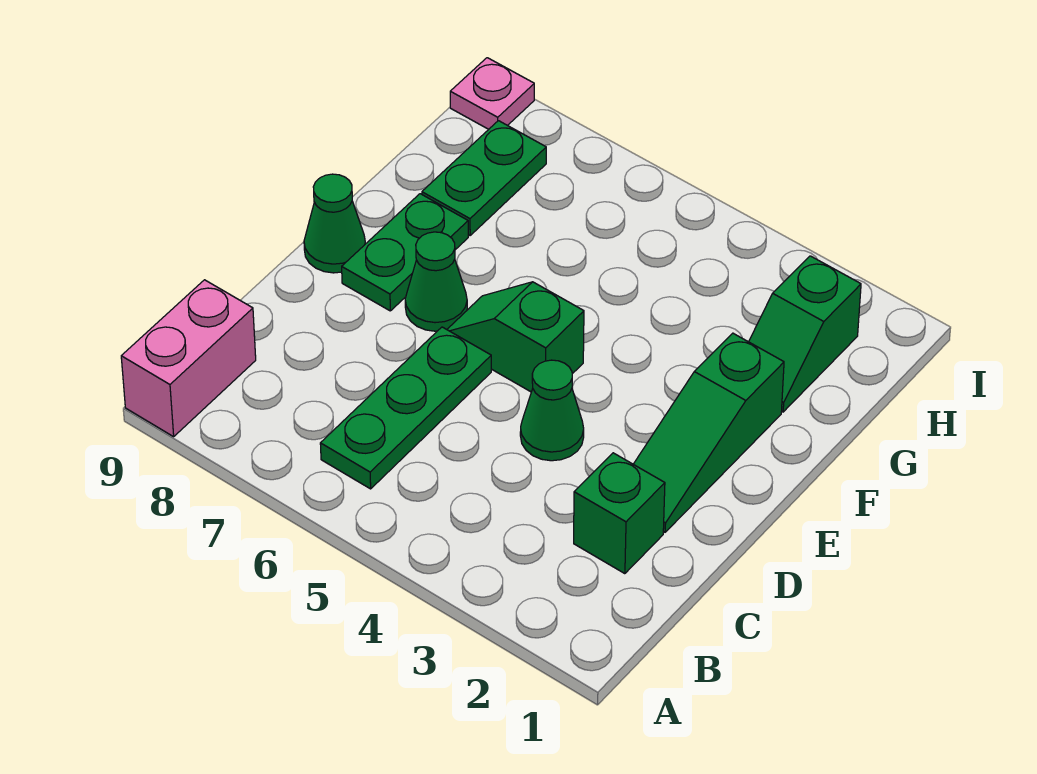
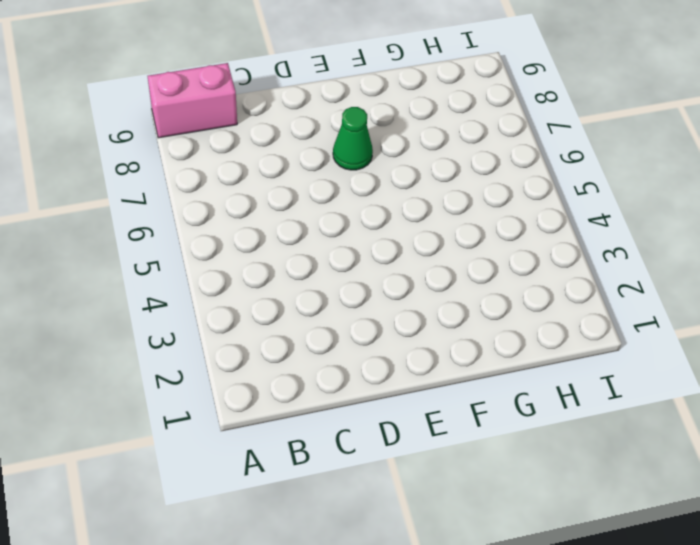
none -> green 1x3 plate [320,327,491,489]
none -> green 1x1 brick [574,453,665,574]
none -> green 1x3 slope [633,333,784,532]

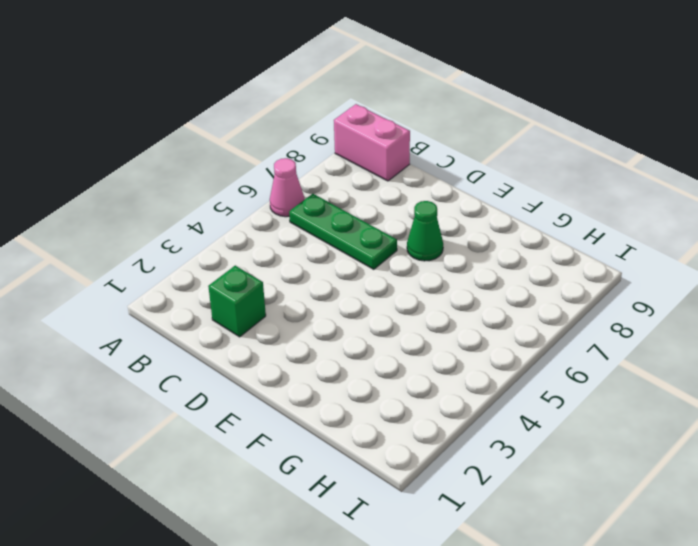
pink 1x1 cone [270,158,304,217] -> none
none -> green 1x3 slope [633,333,784,532]
none -> green 1x1 cone [520,360,584,461]
none -> green 1x2 slope [447,282,584,392]

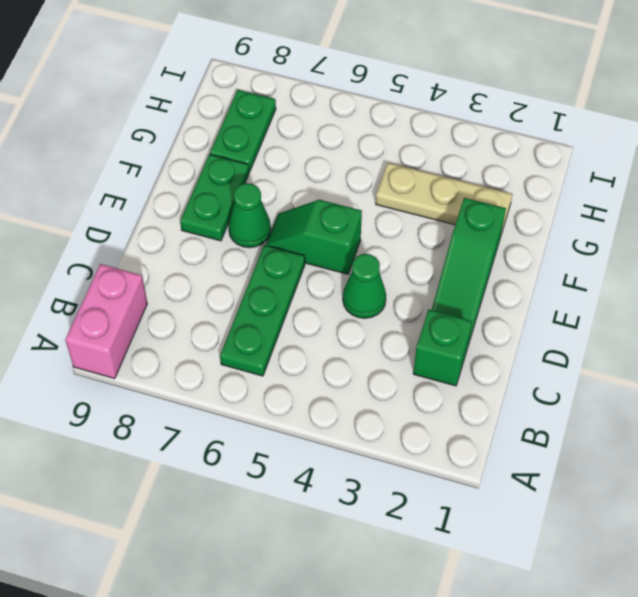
tan 1x3 plate [376,163,512,234] -> green 1x2 slope [749,256,861,412]
none -> green 1x1 cone [304,174,365,273]
none -> pink 1x1 plate [450,58,534,129]

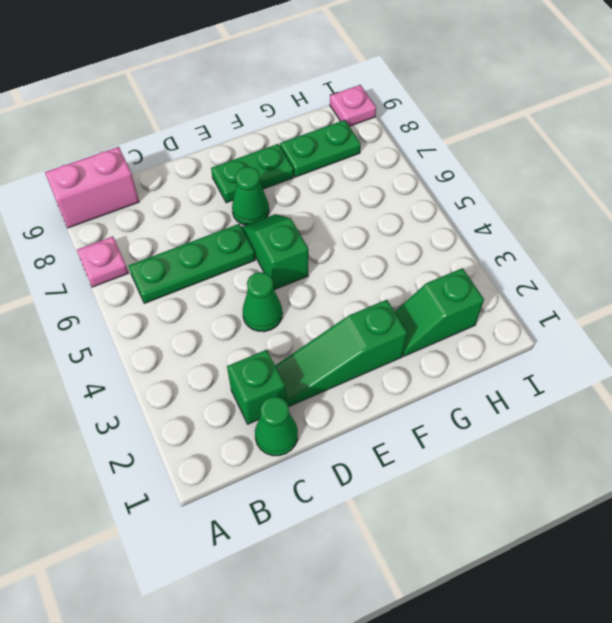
pink 1x1 plate [77,236,128,287] -> none
green 1x1 cone [255,397,298,456] -> green 1x1 cone moved to [304,174,365,273]

